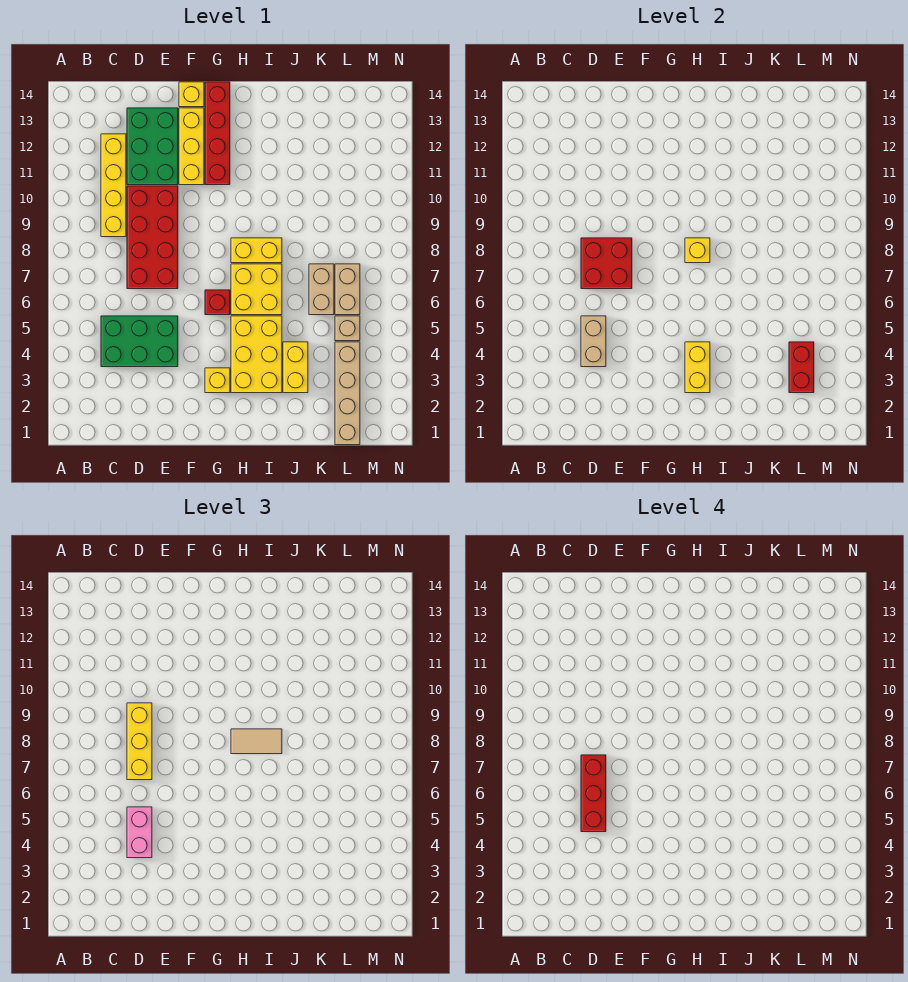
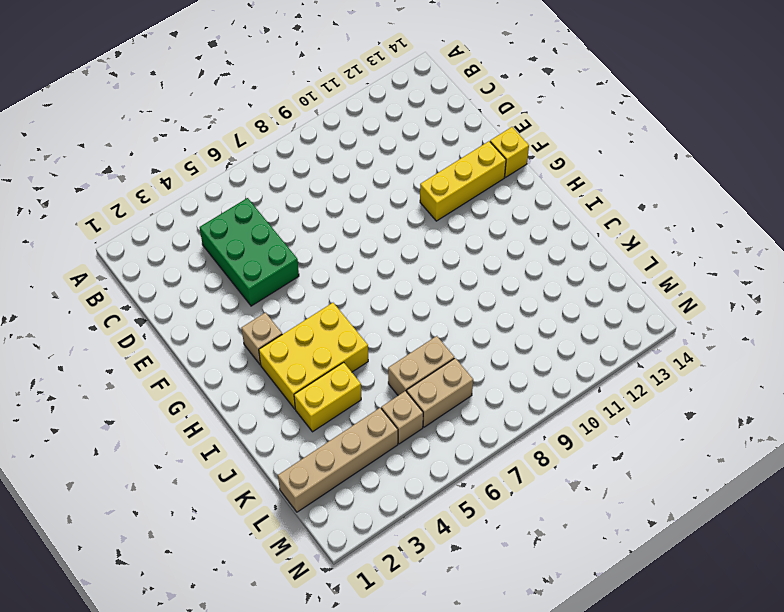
tan 1x1 brick [242,313,282,365] -> yellow 1x1 brick [205,368,230,393]
none -> yellow 1x4 brick [101,134,126,237]
none -> red 2x4 brick [127,186,178,289]
none -> green 2x3 brick [127,108,178,185]

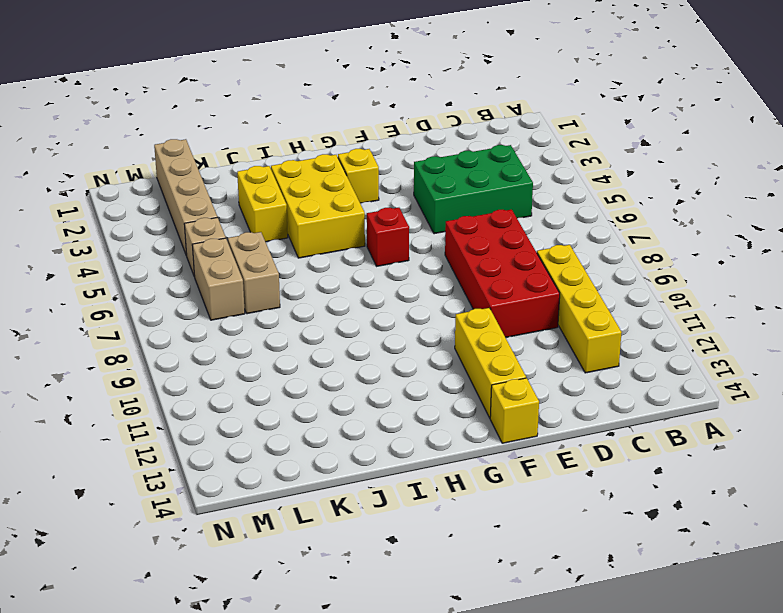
none -> green 2x3 brick [127,108,178,185]
none -> red 1x4 brick [205,82,230,185]
none -> yellow 2x2 brick [231,264,282,315]

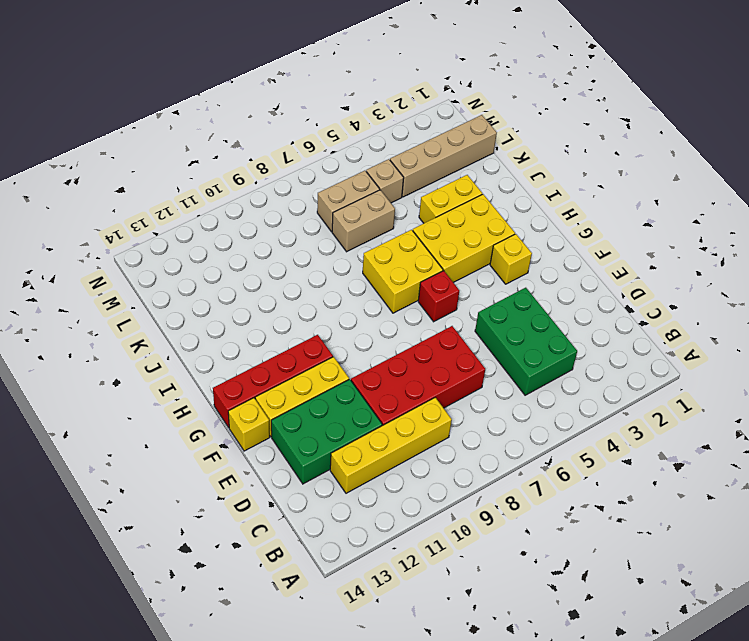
none -> yellow 1x2 brick [231,238,282,263]
none -> tan 1x2 brick [581,316,606,367]
none -> red 2x2 brick [581,238,632,289]

